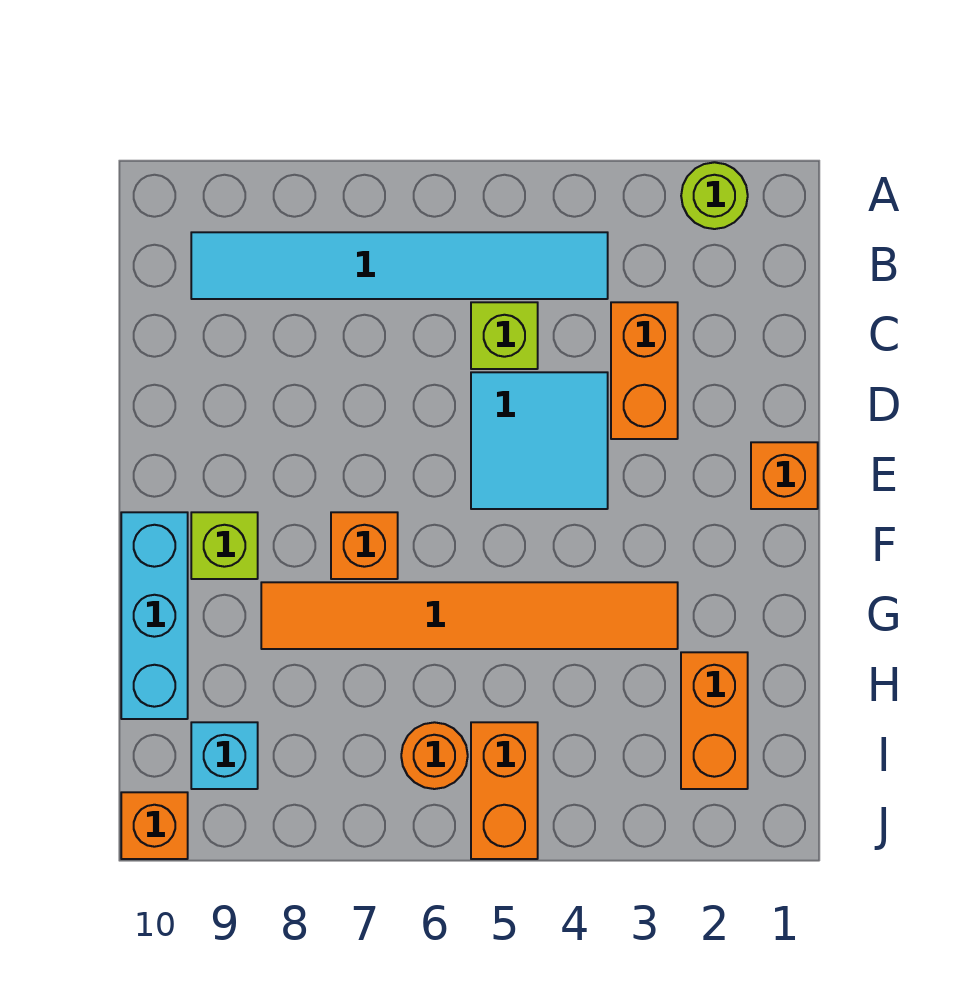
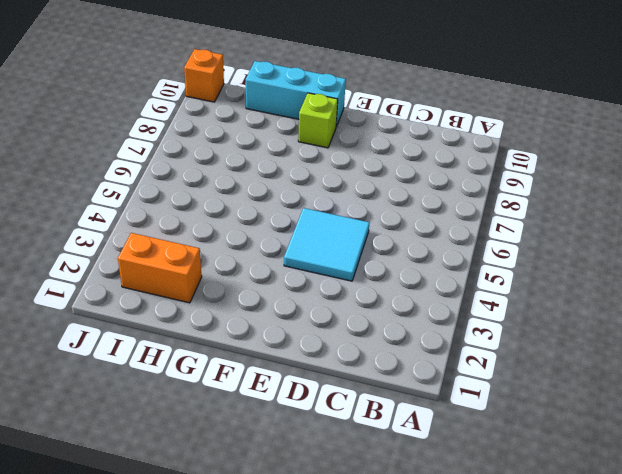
none -> lime 1x1 round brick [681,162,748,229]
none -> cyan 1x6 tile [191,232,608,299]
none -> orange 1x2 brick [611,302,678,439]

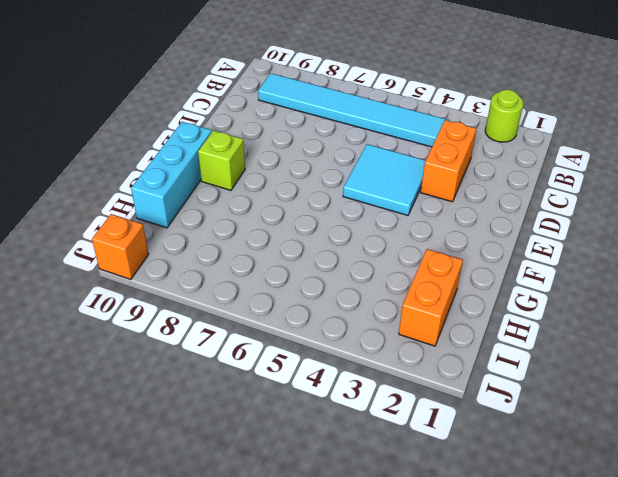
none -> lime 1x1 brick [471,302,538,369]
none -> orange 1x1 brick [751,442,818,509]
none -> orange 1x1 brick [331,512,398,579]

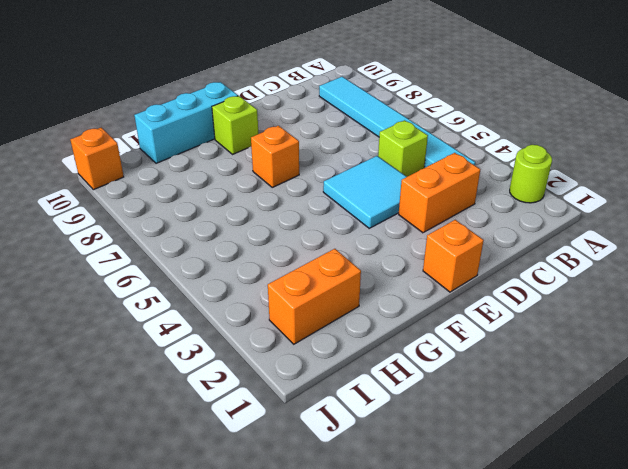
none -> orange 1x6 tile [261,582,678,649]
none -> orange 1x2 brick [471,722,538,859]
none -> orange 1x1 round brick [401,722,468,789]

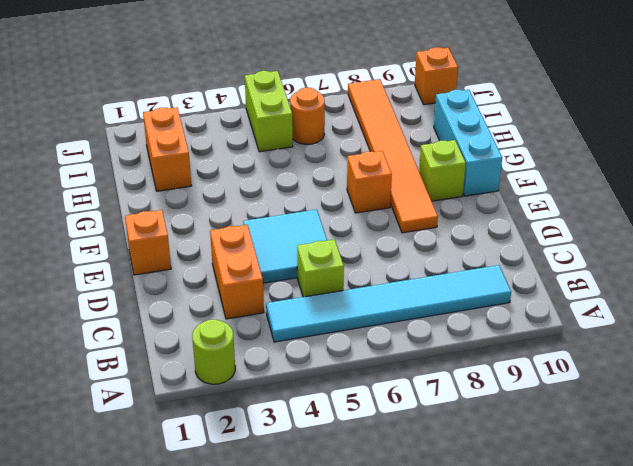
orange 1x6 tile [348,79,438,233] -> orange 1x6 tile turned to [261,582,678,649]
lime 1x2 brick [245,71,293,152] -> orange 1x2 brick [471,722,538,859]
none -> cyan 1x1 brick [191,722,258,789]

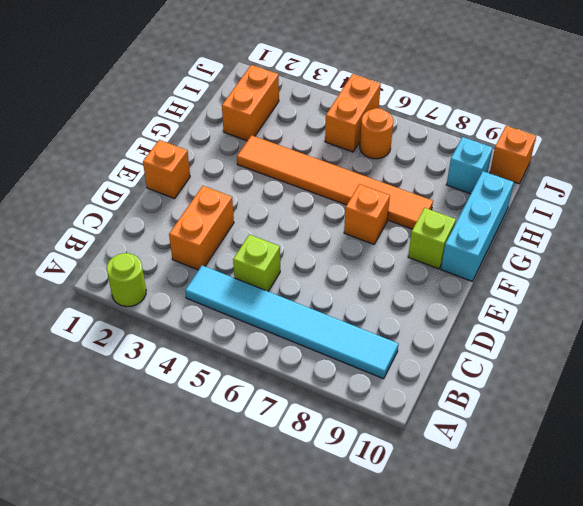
none -> cyan 2x2 tile [471,372,608,509]

